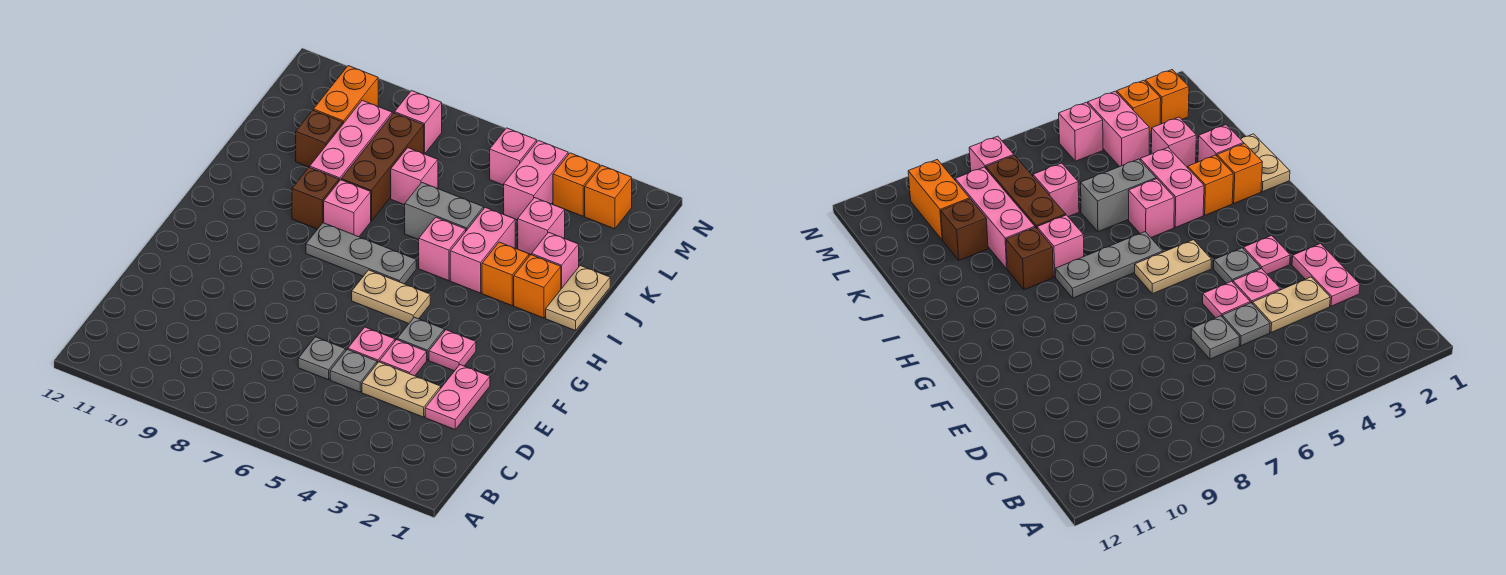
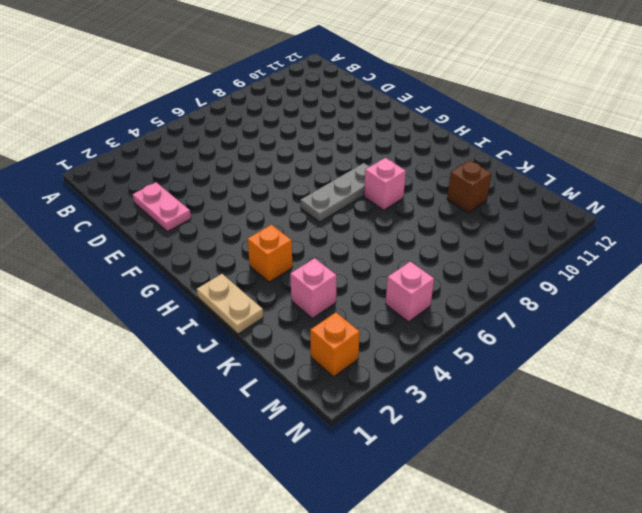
none -> tan 1x2 plate [362,362,441,417]
none -> grey 1x1 plate [330,349,377,392]
none -> grey 1x1 plate [298,337,346,380]
none -> pink 1x1 plate [380,340,427,376]

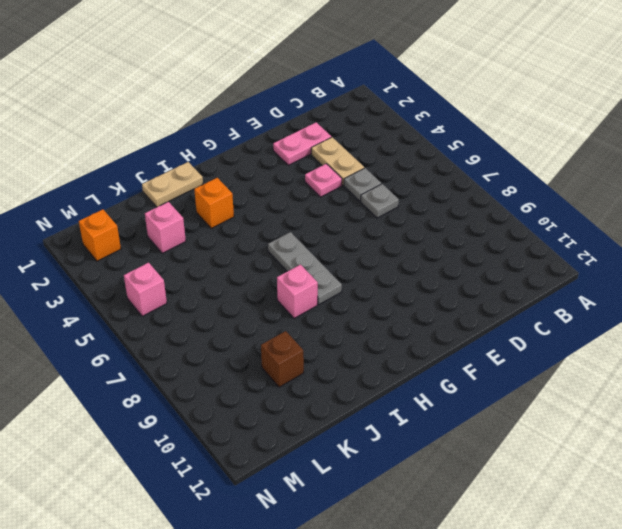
none -> pink 1x1 plate [348,327,395,363]
none -> pink 1x1 plate [429,330,476,371]
none -> grey 1x1 plate [397,317,444,360]
none -> tan 1x2 plate [352,270,430,324]

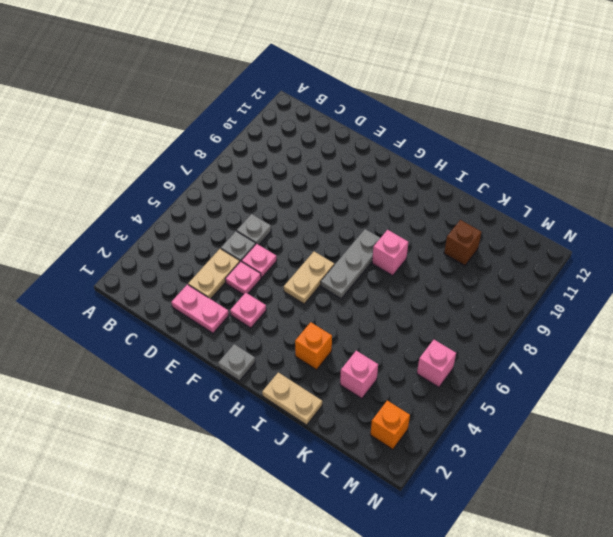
grey 1x1 plate [218,344,255,381] -> grey 1x1 plate moved to [397,317,444,360]
none -> orange 1x1 brick [514,255,561,318]
none -> pink 1x2 brick [450,207,515,293]
none -> pink 1x1 brick [419,217,466,281]
none -> brown 1x1 brick [292,167,339,229]

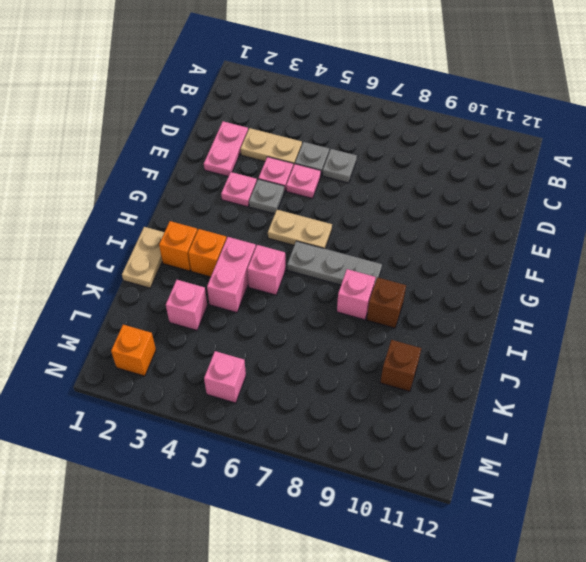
none -> pink 1x1 brick [532,232,579,289]
none -> grey 1x2 brick [405,183,484,240]
none -> brown 1x3 brick [341,113,424,221]
none -> pink 1x3 brick [310,100,392,181]

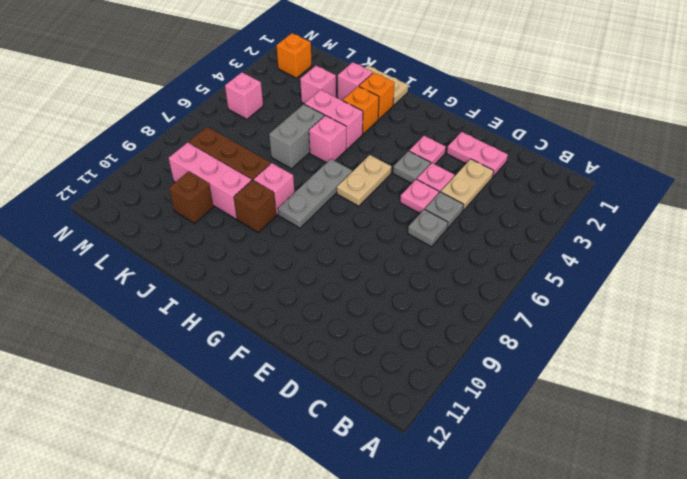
none -> pink 1x1 brick [391,148,438,205]
none -> pink 1x2 brick [504,140,568,220]
none -> orange 1x2 brick [313,66,378,124]
none -> orange 1x1 brick [553,153,600,216]

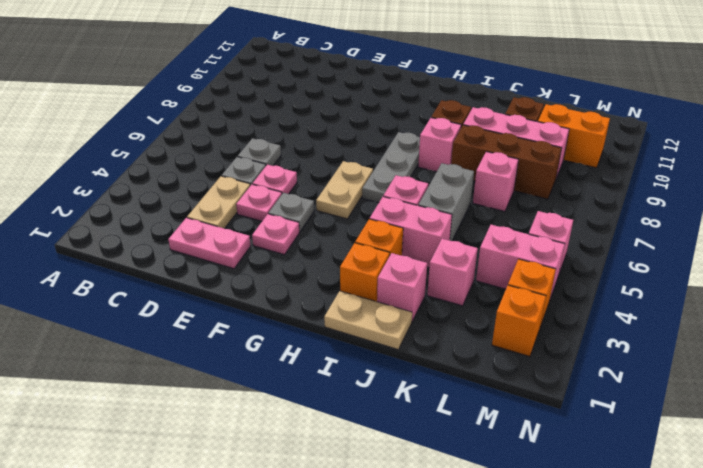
none -> pink 1x1 brick [395,91,442,154]

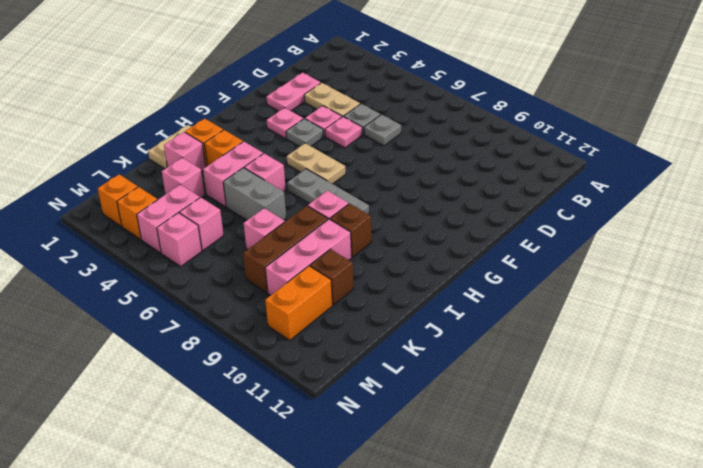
pink 1x1 brick [180,197,224,250] -> pink 1x1 brick moved to [395,91,442,154]

